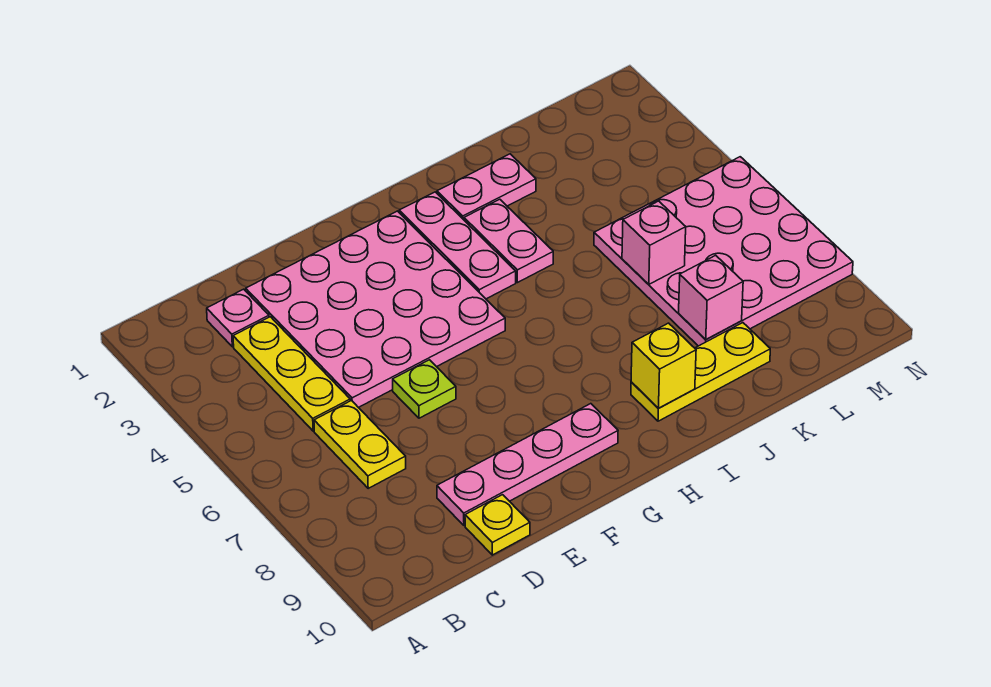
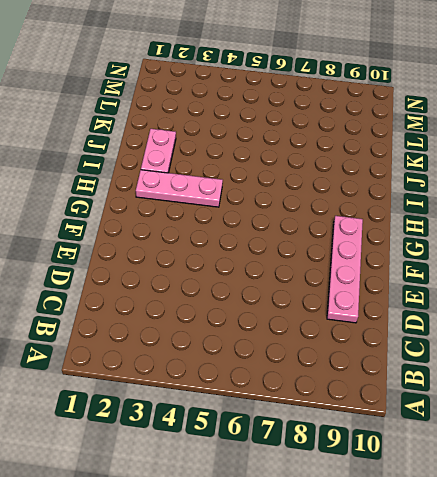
none -> pink 1x1 plate [207,289,269,347]
none -> yellow 1x3 plate [233,317,350,431]
none -> yellow 1x2 plate [314,401,406,488]

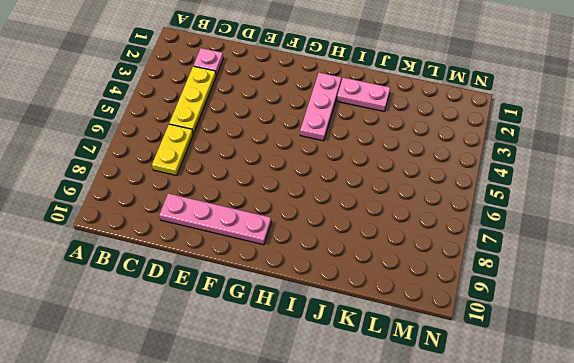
none -> pink 4x4 plate [246,211,505,408]
none -> yellow 1x1 plate [465,495,530,555]
none -> lime 1x1 plate [393,360,456,418]

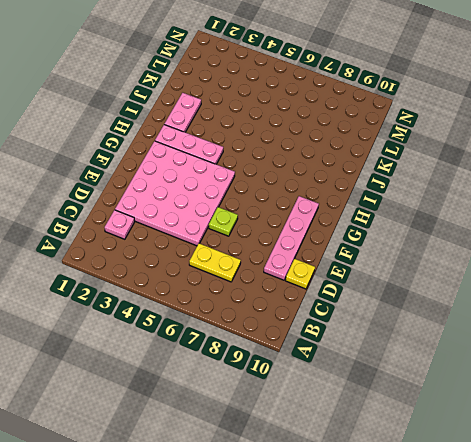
none -> yellow 1x3 plate [233,317,350,431]
none -> pink 1x2 plate [464,199,553,283]
none -> yellow 1x3 plate [631,323,770,421]

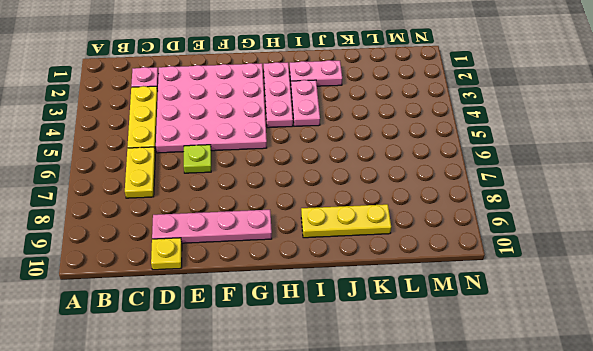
none -> pink 4x4 plate [594,157,853,346]
none -> yellow 1x1 brick [631,323,696,408]
none -> pink 1x1 brick [622,201,686,284]

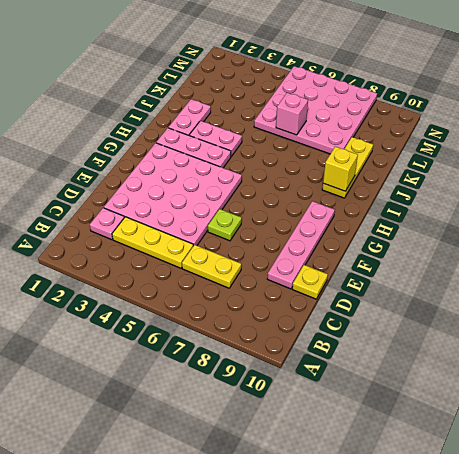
none -> pink 1x1 brick [679,255,743,340]

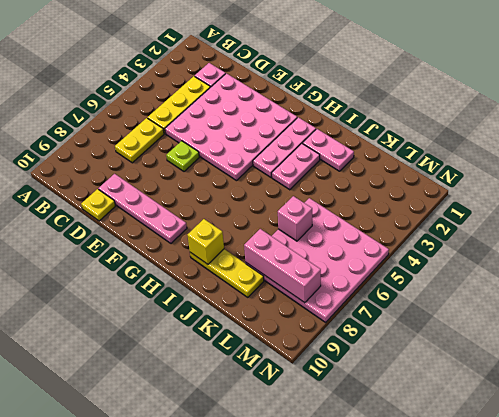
pink 1x3 brick [244,229,321,303] -> pink 1x1 brick [679,255,743,340]

